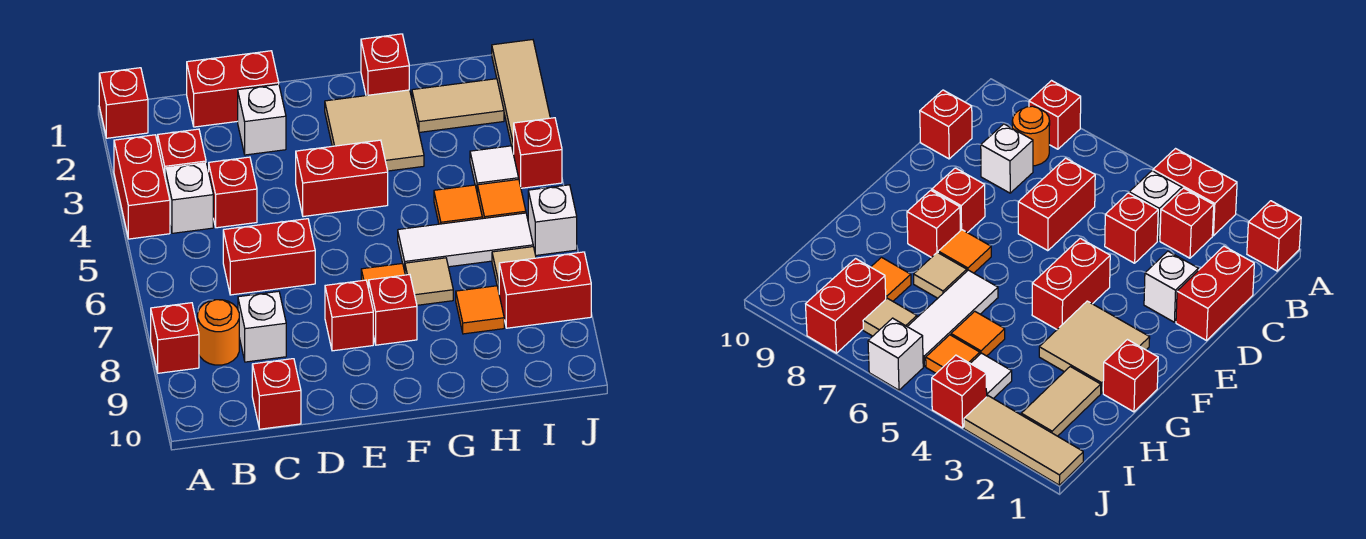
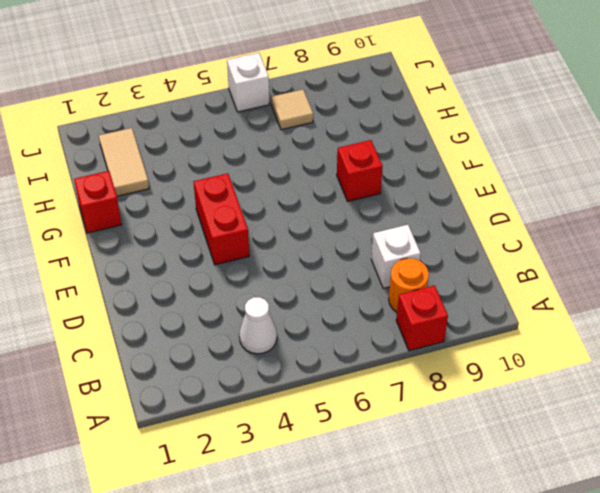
white 1x1 cone [239,297,277,354] -> white 1x1 brick [165,163,213,233]
none -> red 1x1 brick [99,68,148,138]
none -> red 1x2 brick [114,135,170,239]
none -> red 1x1 brick [158,129,206,175]
none -> red 1x2 brick [187,51,279,127]

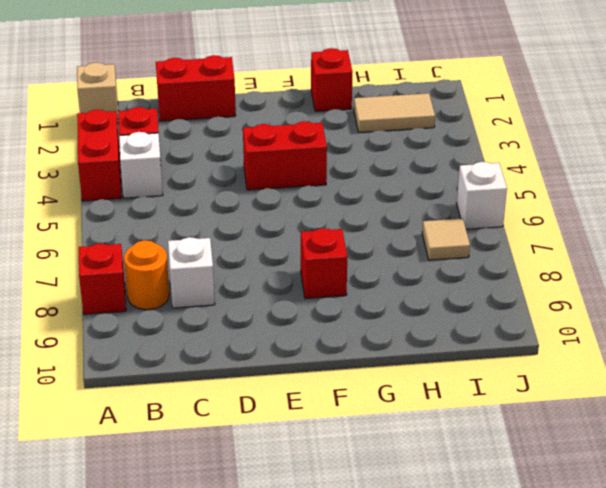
tan 1x1 brick [77,62,119,124] -> red 1x1 brick [99,68,148,138]
none -> red 1x1 brick [209,157,257,228]
none -> red 1x2 brick [223,219,315,295]
none -> red 1x1 brick [252,359,301,429]
none -> white 1x1 brick [238,84,286,155]

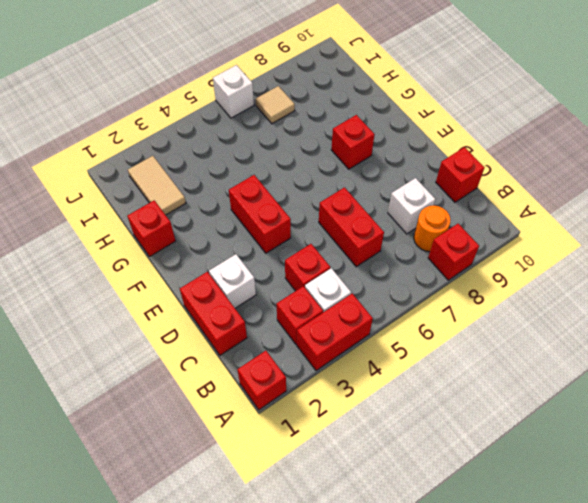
none -> red 1x1 brick [325,280,373,351]
none -> tan 2x2 tile [325,90,424,171]
none -> orange 1x1 tile [361,263,405,289]
none -> white 1x3 tile [398,213,533,271]

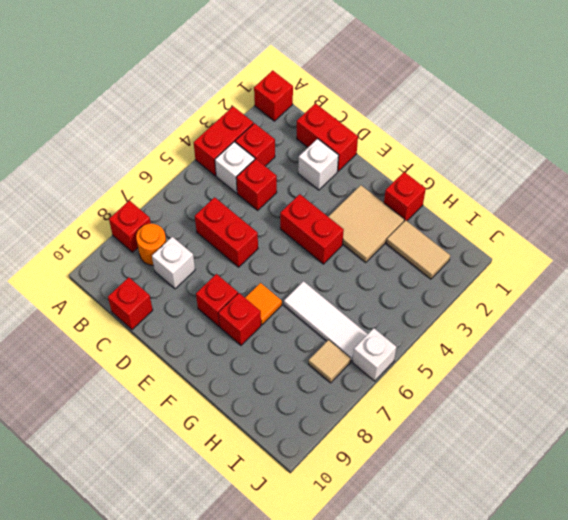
none -> tan 1x1 tile [405,258,453,305]
none -> orange 1x1 tile [434,185,482,224]
none -> orange 1x1 tile [456,286,504,334]
none -> white 1x1 tile [470,146,519,190]

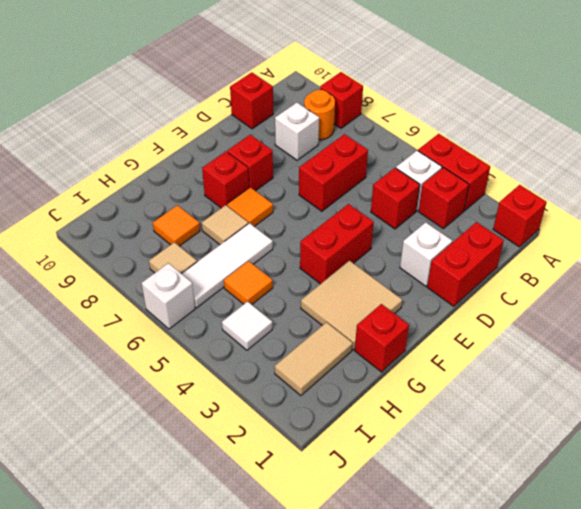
none -> orange 1x1 tile [477,179,526,219]
none -> red 1x2 brick [499,252,591,328]
none -> tan 1x3 tile [492,40,550,154]
none -> red 1x1 brick [514,118,562,188]

